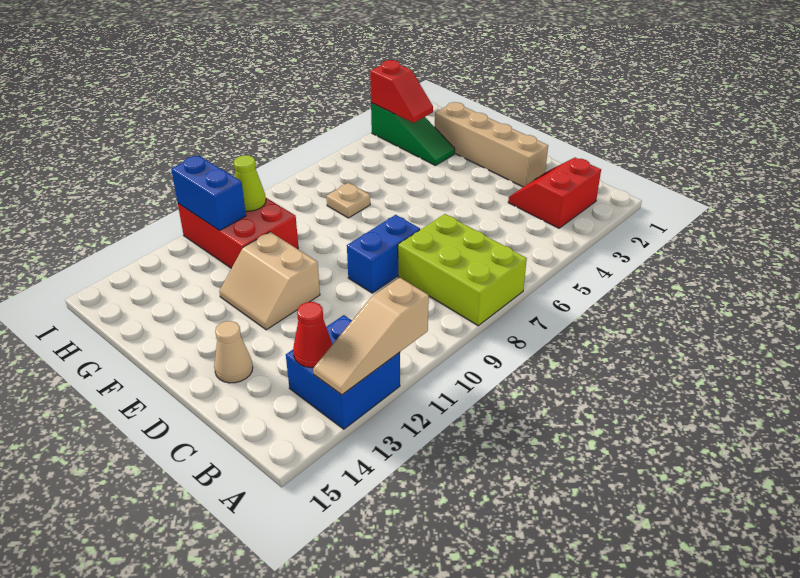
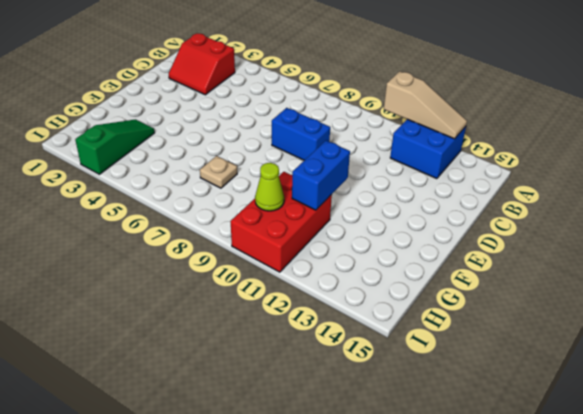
blue 1x2 brick [292,140,350,210] -> blue 1x2 brick moved to [171,155,246,231]
none -> lime 2x3 brick [398,214,527,326]
none -> tan 1x4 brick [435,102,548,187]
none -> tan 1x1 cone [214,321,253,383]

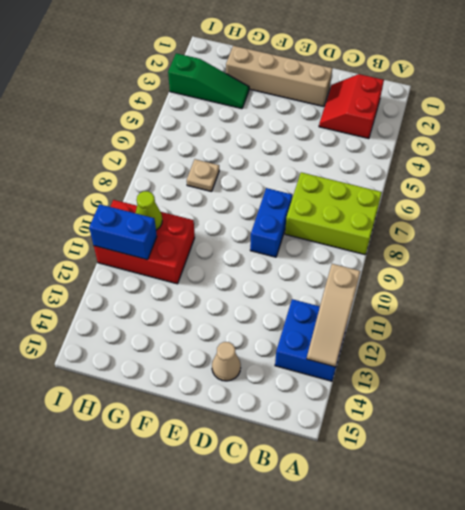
none -> tan 2x2 slope [219,232,320,330]
none -> red 1x1 cone [293,302,332,367]
none -> red 1x2 slope [370,60,433,123]

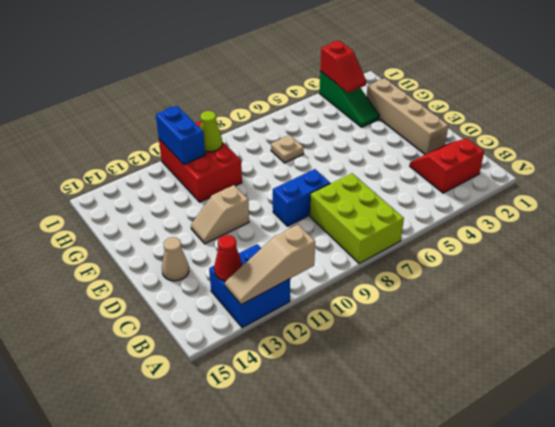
tan 1x2 slope [191,185,249,244] -> tan 2x2 slope [219,232,320,330]

